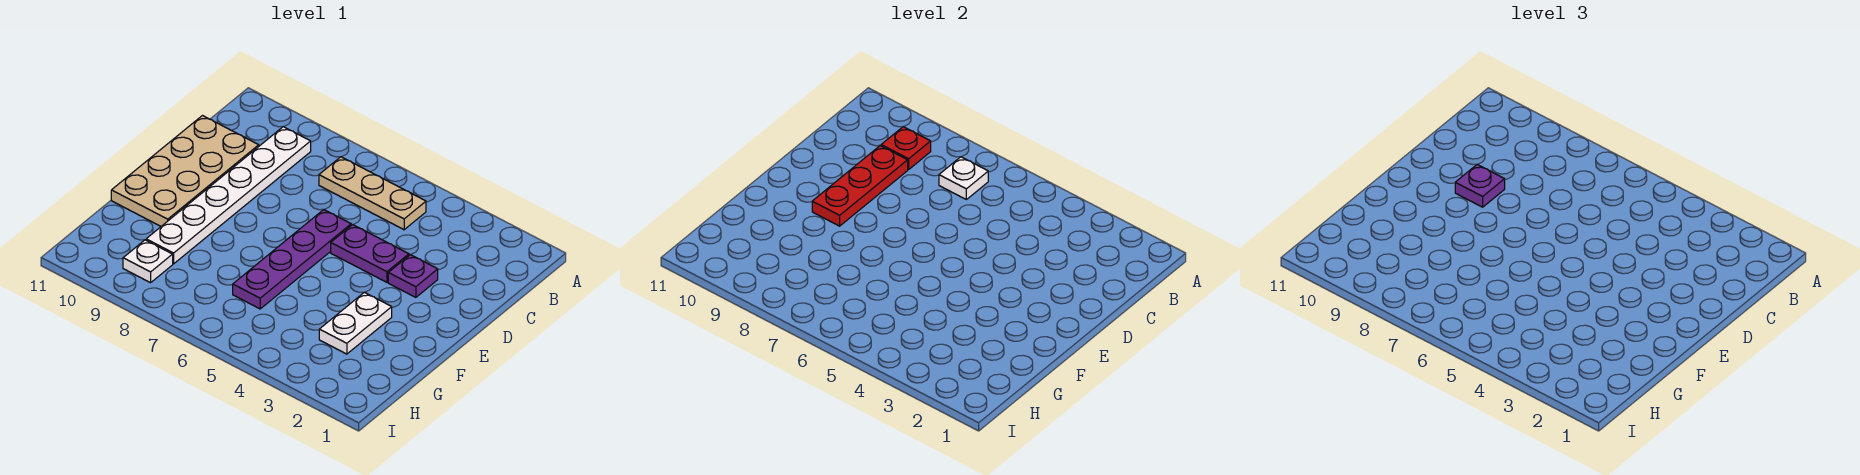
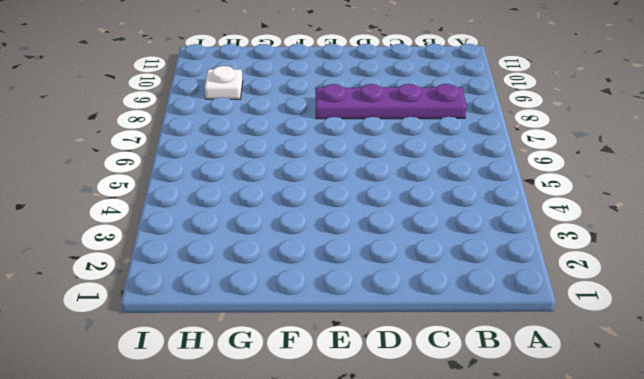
purple 1x4 plate [316,84,467,119] -> purple 1x4 plate moved to [233,210,351,309]
none -> tan 1x3 plate [319,157,426,230]
none -> white 1x6 plate [146,127,311,264]
none -> tan 2x4 plate [111,116,259,226]

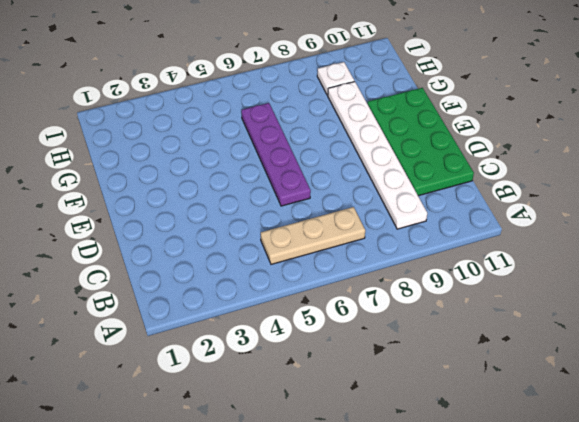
green 2x4 plate [367,88,474,196] -> tan 2x4 plate [111,116,259,226]
none -> purple 1x1 plate [388,255,438,297]
none -> purple 1x2 plate [331,225,409,282]
none -> white 1x2 plate [319,292,392,354]

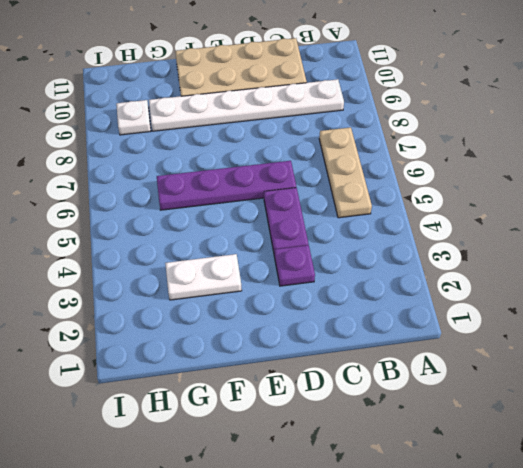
none -> white 1x1 plate [939,157,988,199]
none -> red 1x1 plate [881,127,931,169]
none -> red 1x3 plate [812,146,908,226]

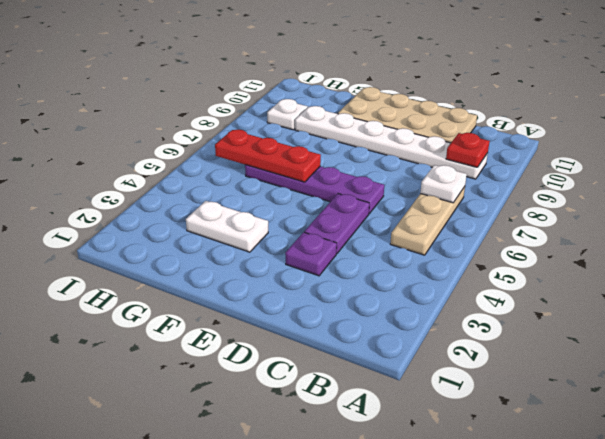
red 1x3 plate [215,129,321,182] -> red 1x3 plate moved to [812,146,908,226]
none -> purple 1x1 plate [1455,164,1505,207]

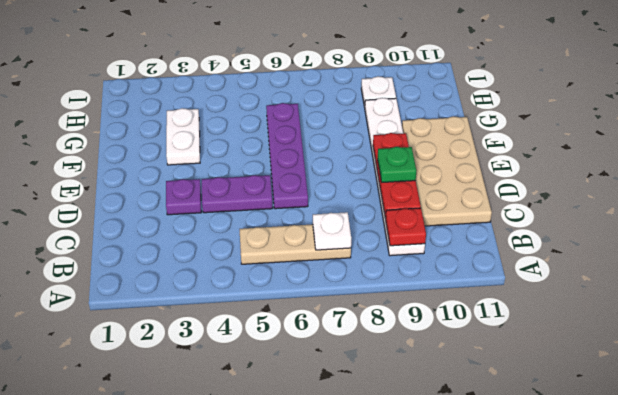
green 1x1 plate [378,147,416,182] -> purple 1x1 plate [1455,164,1505,207]

